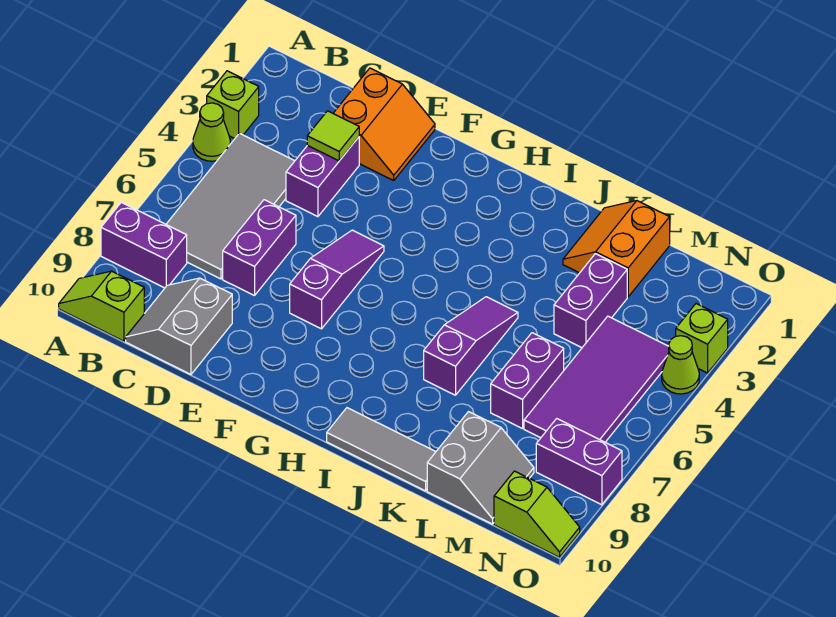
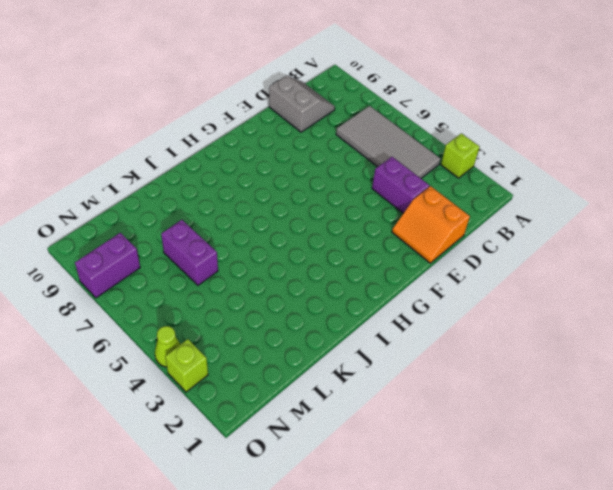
none -> lime 1x1 cone [193,103,230,161]
none -> purple 1x2 brick [101,202,187,288]
none -> lime 1x2 slope [59,271,144,341]

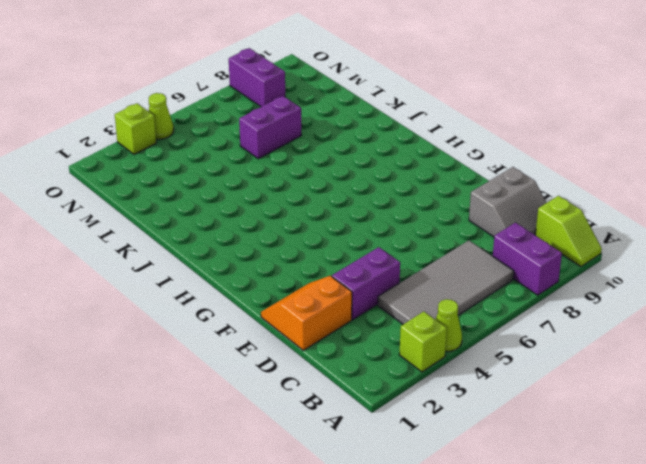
none -> purple 1x2 brick [223,200,296,296]
none -> purple 1x3 slope [290,230,384,329]
none -> grey 1x3 tile [327,408,436,491]

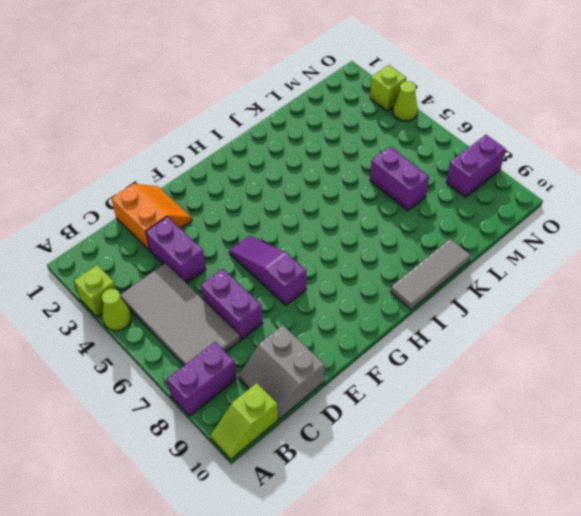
none -> purple 1x3 slope [424,297,518,395]
none -> orange 2x2 slope [563,201,670,297]
none -> purple 1x2 brick [554,254,627,348]

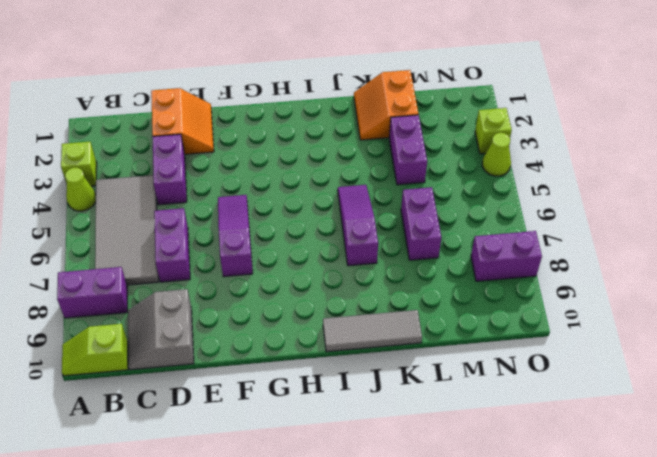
none -> grey 2x2 slope [427,412,534,524]
none -> purple 2x4 tile [524,316,669,442]
none -> lime 1x2 slope [494,471,580,557]

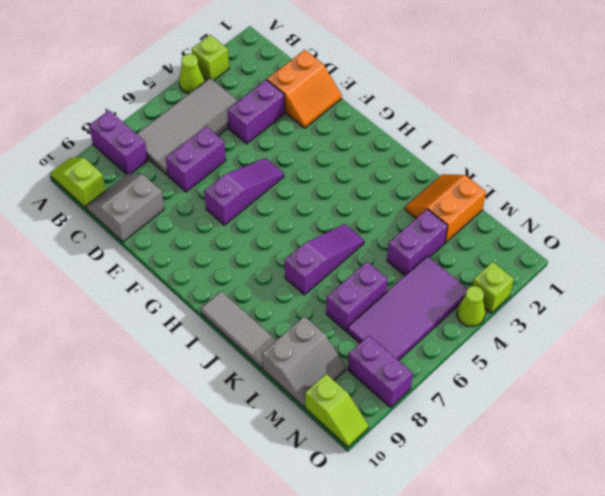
none -> lime 1x1 tile [307,111,359,161]

